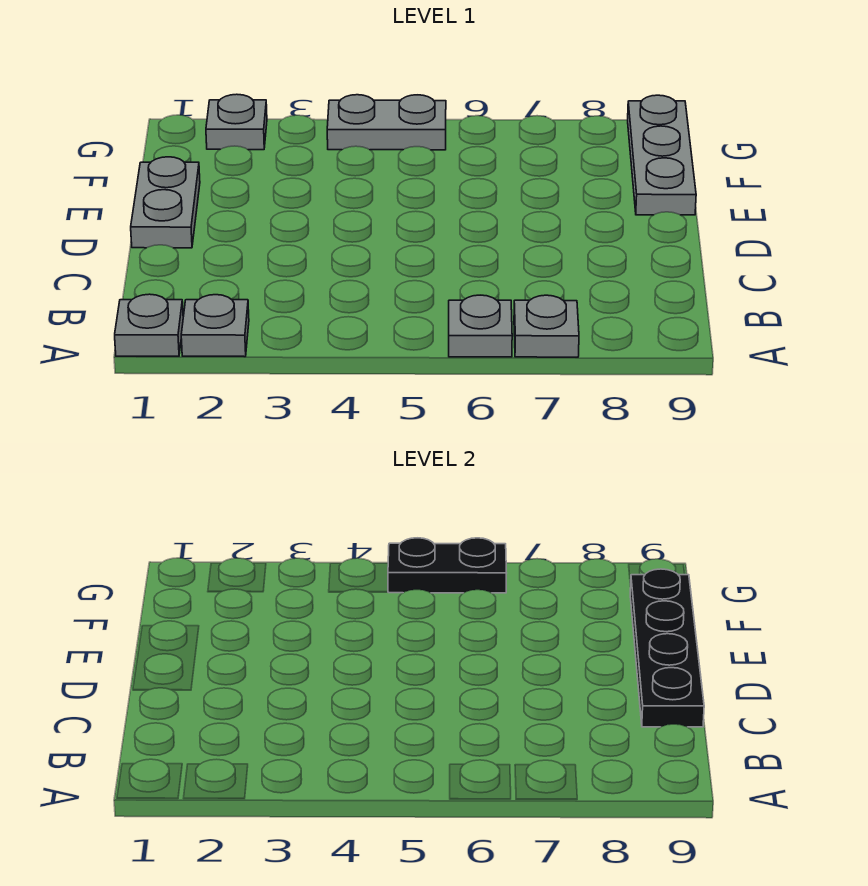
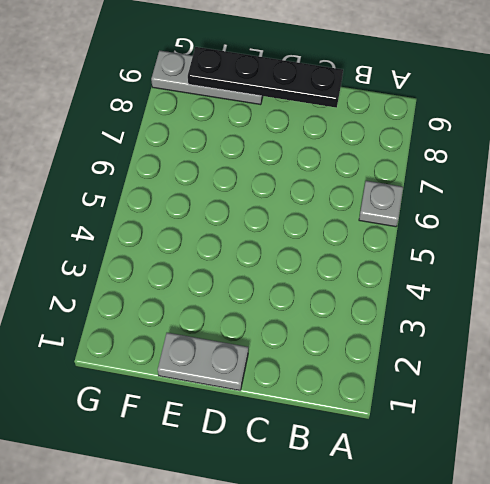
none -> grey 1x1 plate [115,294,183,356]
none -> grey 1x1 plate [181,295,249,357]

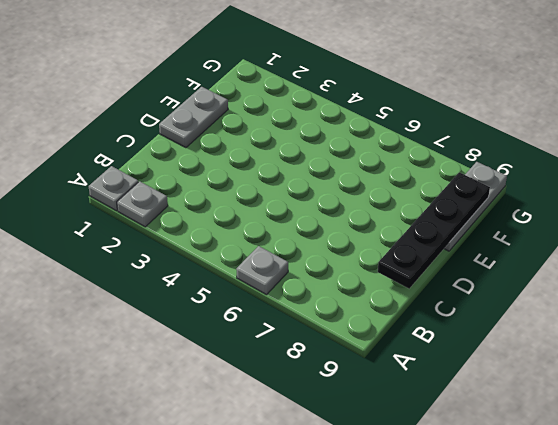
none -> grey 1x1 plate [514,295,579,357]
none -> grey 1x1 plate [206,94,267,150]

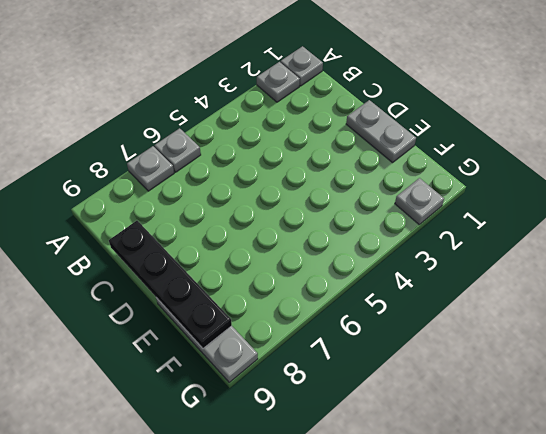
none -> grey 1x2 plate [327,95,446,150]
none -> black 1x2 plate [388,538,507,593]

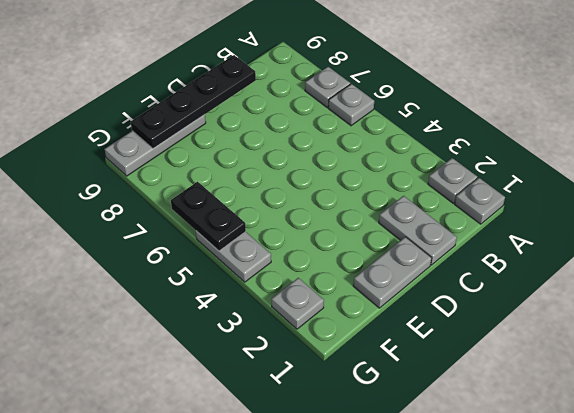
grey 1x2 plate [379,196,457,265] -> none

